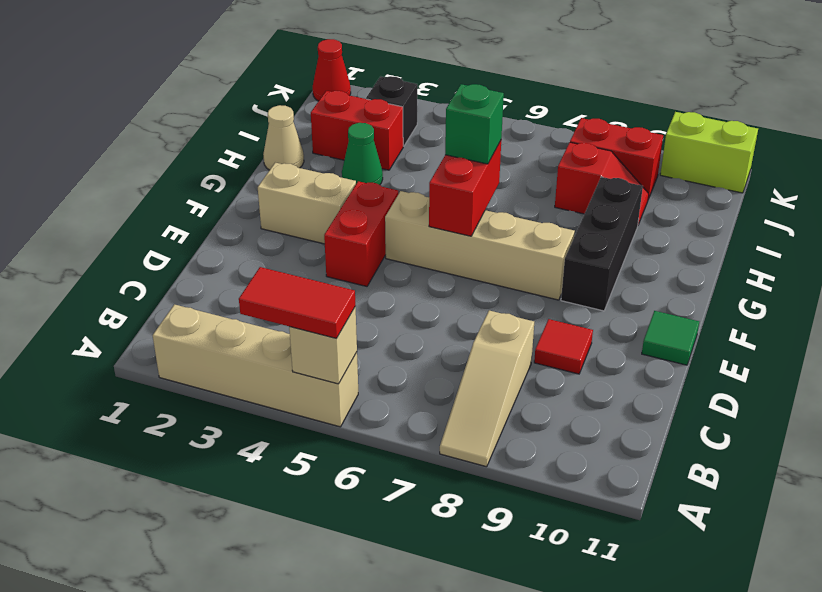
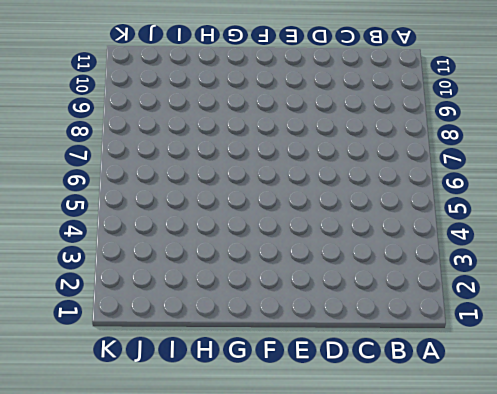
none -> tan 1x4 brick [153,304,358,427]
none -> tan 1x3 slope [440,310,534,467]
none -> red 1x1 tile [534,319,593,374]

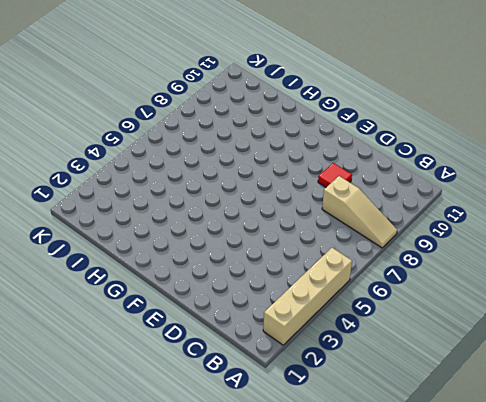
none -> red 1x2 brick [324,181,398,286]
none -> green 1x1 tile [642,311,699,365]
none -> tan 1x2 brick [258,163,356,244]

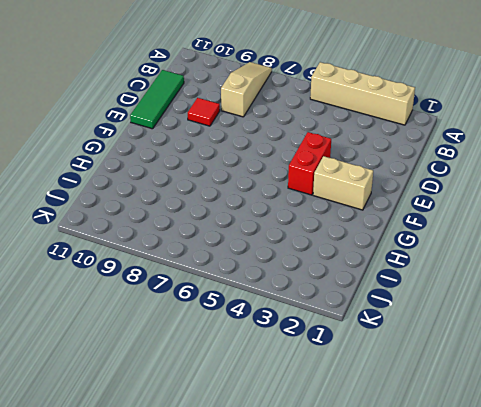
green 1x3 tile [130,70,184,129] -> green 1x1 tile [642,311,699,365]
none -> tan 1x4 brick [385,191,575,300]
none -> black 1x3 brick [561,177,643,311]
none -> tan 1x1 cone [263,105,304,170]

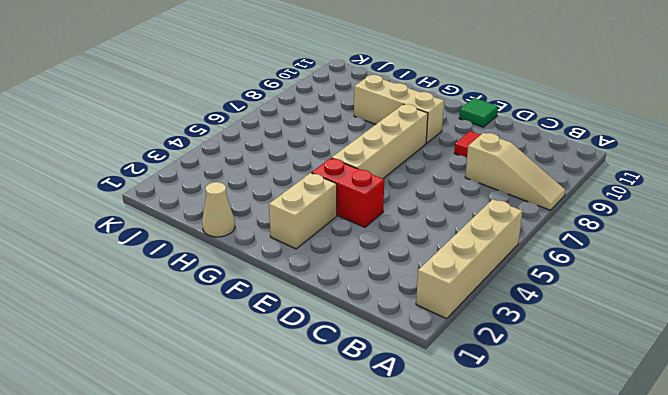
tan 1x3 brick [354,75,444,143] -> black 1x3 brick [561,177,643,311]
none -> green 1x1 cone [342,123,383,185]
none -> red 1x2 brick [311,91,403,170]
none -> red 1x2 slope [555,142,649,224]

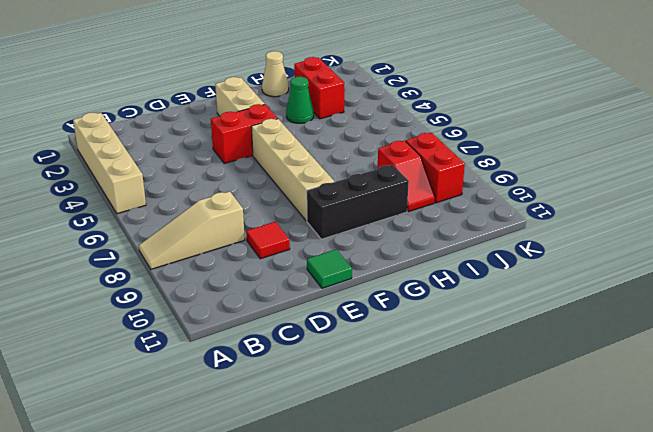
none -> black 1x1 brick [366,76,417,146]
none -> red 1x1 cone [313,39,351,101]
none -> lime 1x2 brick [660,112,758,193]

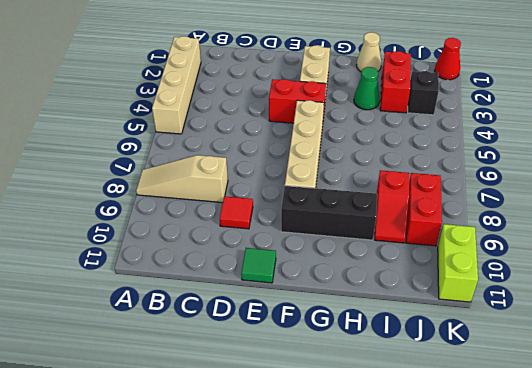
none -> tan 1x1 brick [289,307,357,384]
none -> red 1x2 brick [429,141,501,236]
none -> red 1x2 tile [239,267,355,338]

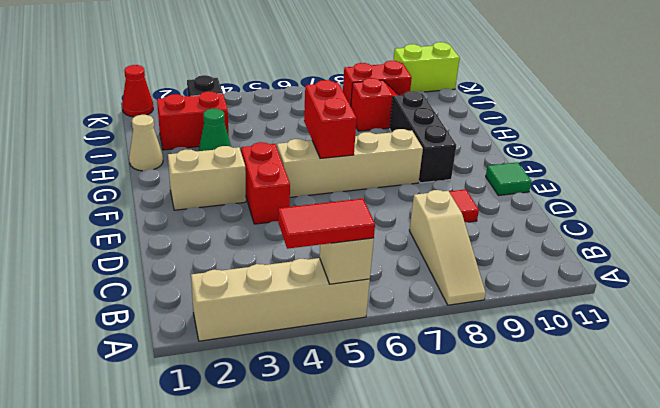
none -> green 1x1 brick [445,84,504,164]

